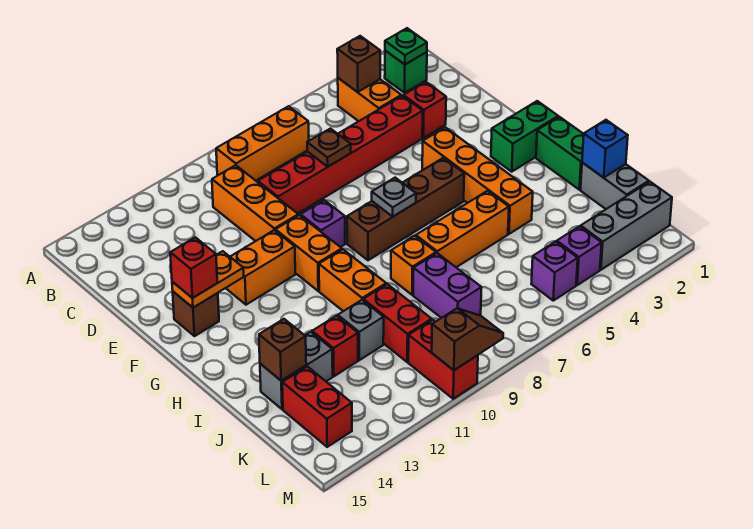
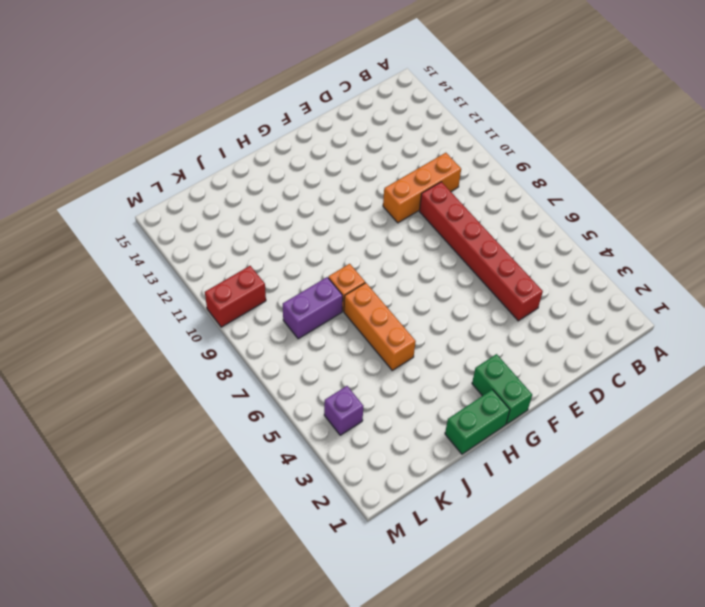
none -> green 1x1 brick [385,51,427,93]
none -> orange 1x2 brick [338,78,401,121]
none -> orange 1x3 brick [216,106,309,181]
none -> red 1x1 brick [404,82,446,138]

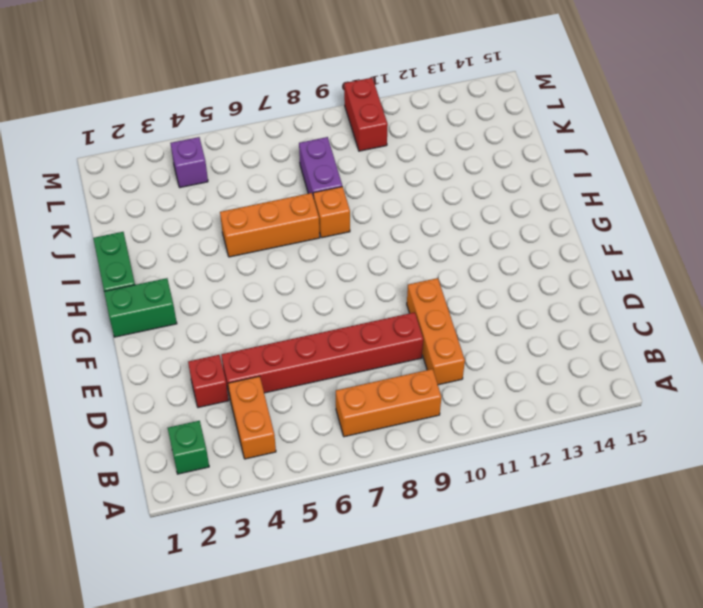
none -> orange 1x4 brick [422,127,533,234]
none -> purple 1x1 brick [301,200,345,247]
none -> orange 1x2 brick [275,215,342,291]
none -> orange 1x2 brick [226,230,295,305]

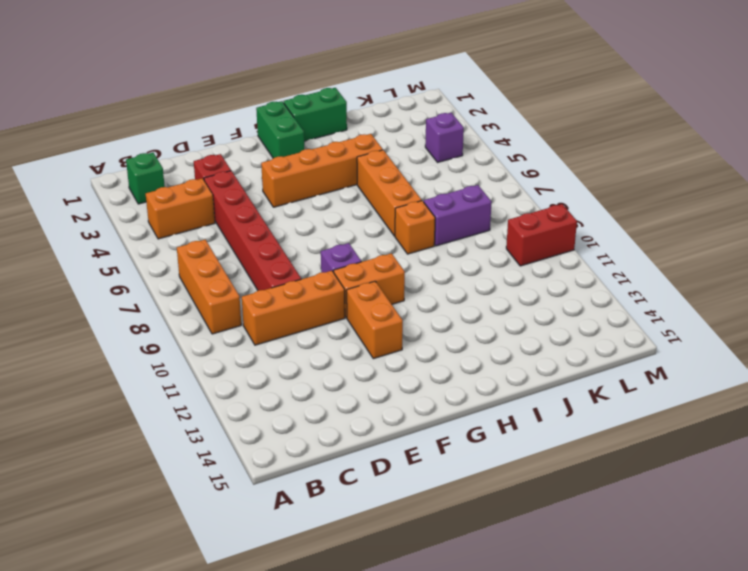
none -> brown 1x1 brick [173,292,219,336]
none -> brown 1x4 brick [347,158,464,260]
none -> orange 1x2 brick [319,249,386,311]
none -> grey 1x2 brick [581,163,649,209]

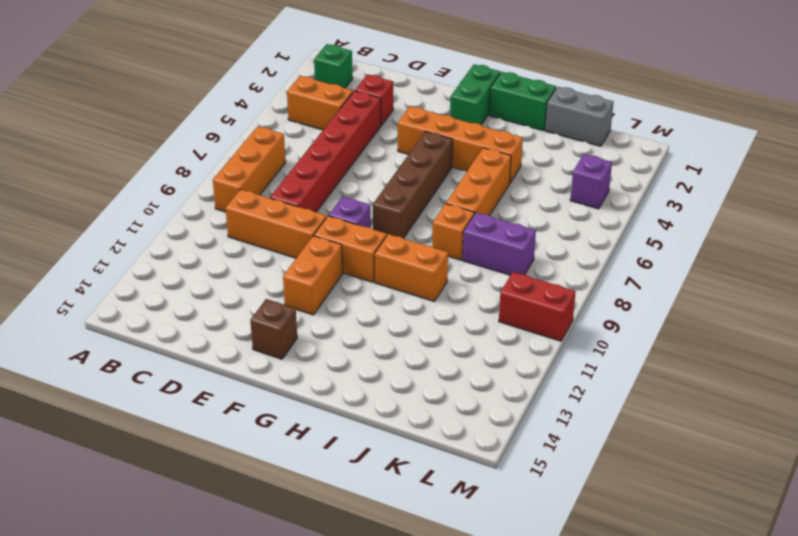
none -> red 1x2 brick [363,284,432,362]
none -> grey 1x1 brick [338,300,384,360]
none -> red 1x1 brick [312,316,358,376]
none -> grey 1x2 brick [260,332,333,409]

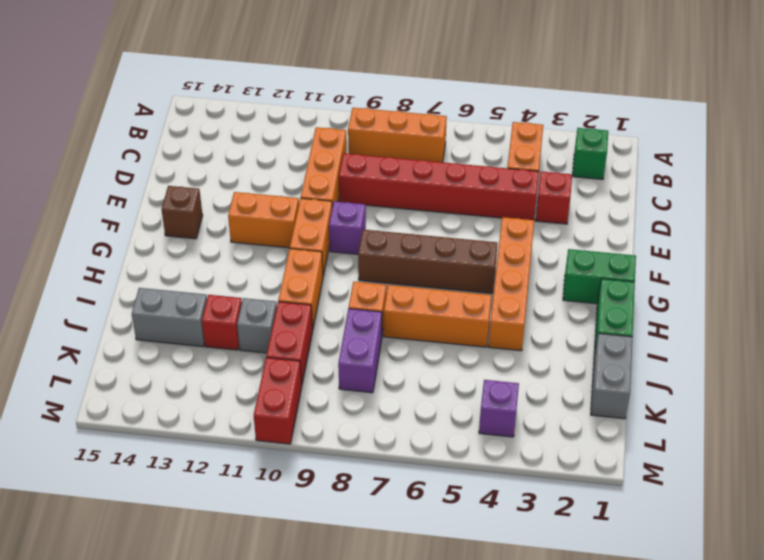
none -> red 1x2 brick [282,366,352,447]
none -> grey 1x3 brick [581,182,672,270]
none -> purple 1x1 brick [531,241,578,301]
none -> green 1x1 plate [385,28,427,64]

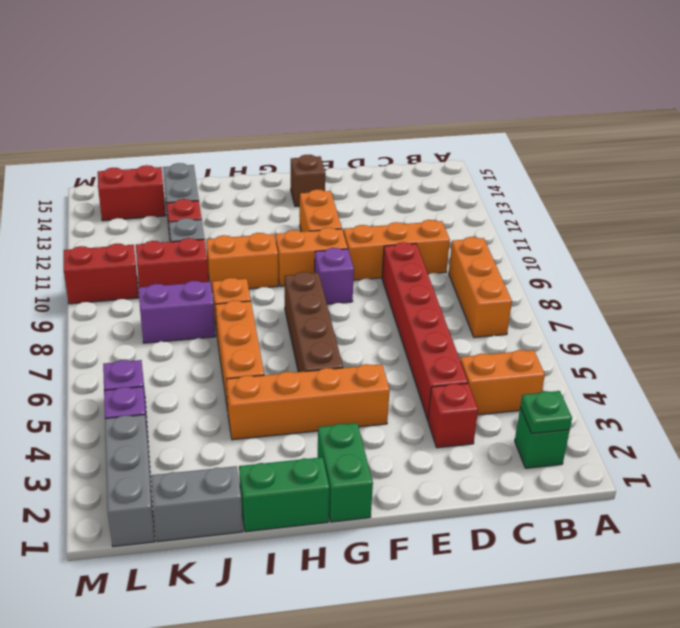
none -> brown 1x1 brick [337,36,380,92]
none -> brown 1x1 plate [307,129,351,167]
none -> orange 1x2 plate [172,251,244,308]
none -> grey 1x1 plate [372,178,416,216]

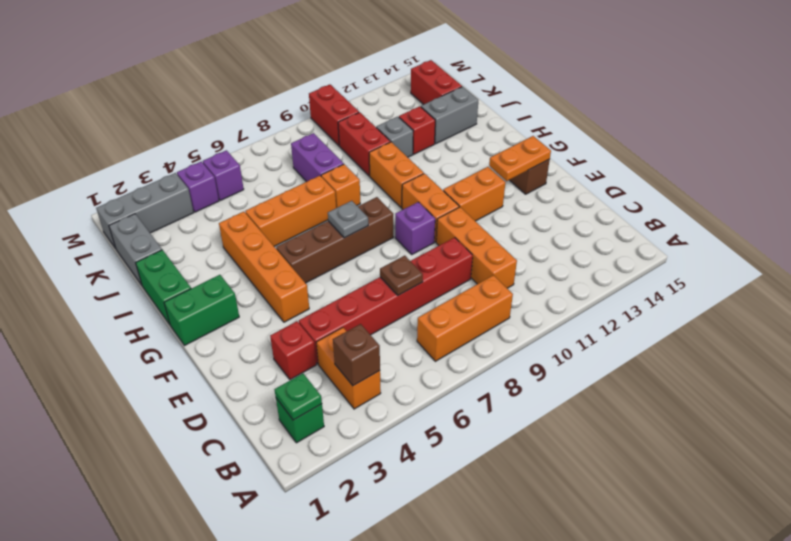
none -> blue 1x1 brick [582,120,628,178]
none -> brown 1x1 brick [259,319,306,381]
none -> brown 1x2 slope [432,308,503,370]
none -> red 1x1 brick [170,237,217,298]

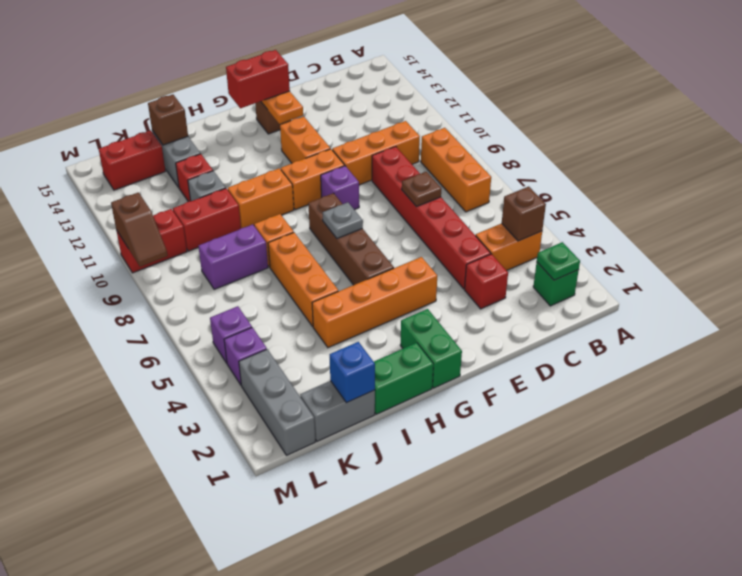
red 1x2 brick [226,50,290,108] -> red 1x1 brick [170,237,217,298]

